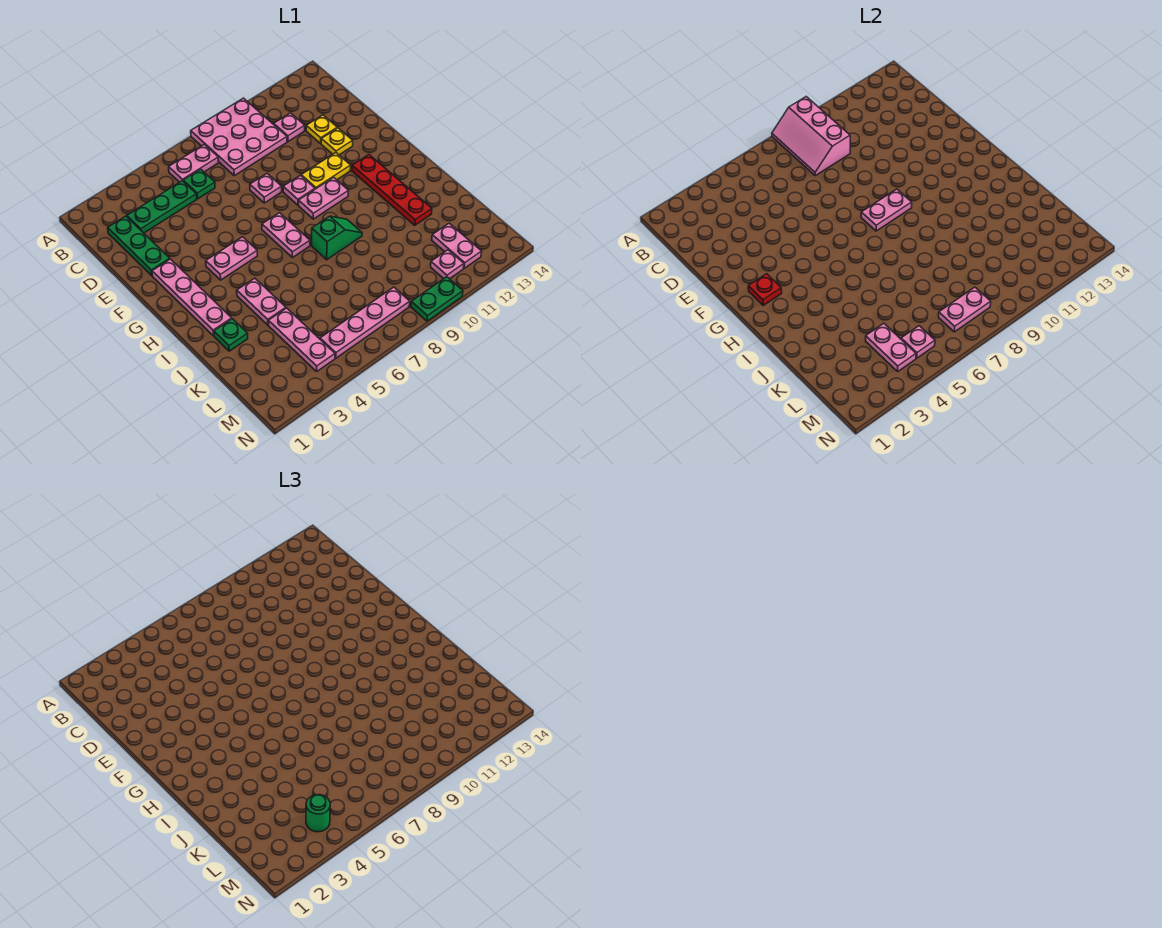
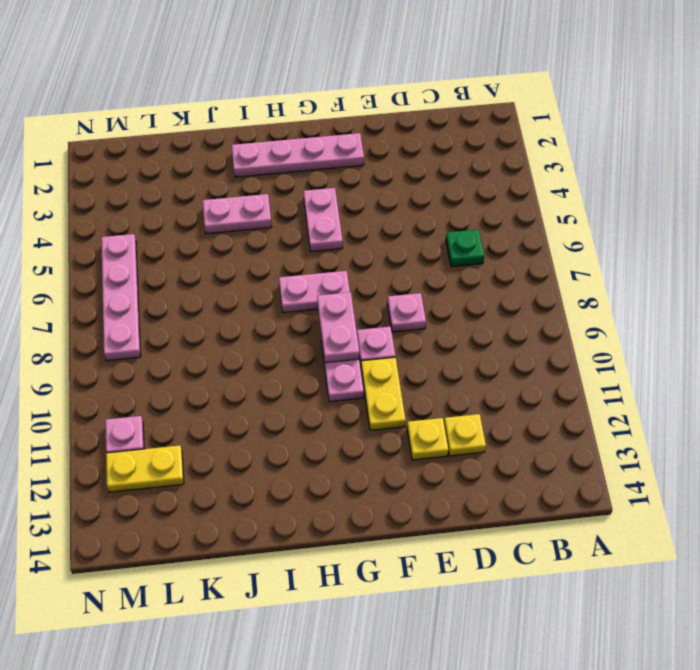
yellow 1x2 plate [106,446,184,492] -> pink 1x2 plate [432,223,482,268]
none -> pink 3x3 plate [191,98,287,176]
none -> pink 1x2 plate [169,144,219,182]
none -> green 1x3 plate [108,216,170,276]
none -> green 1x3 plate [127,181,197,233]

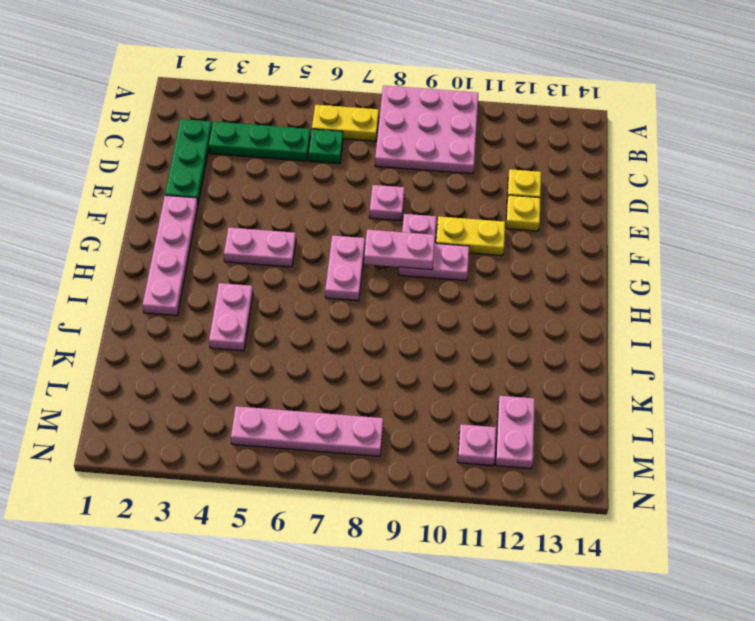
yellow 1x2 plate [312,105,379,141] -> pink 1x2 plate [169,144,219,182]
none -> pink 1x1 plate [274,113,305,142]
none -> red 1x4 plate [352,155,432,225]
none -> green 1x2 slope [312,216,362,260]
none -> green 1x1 plate [214,319,248,351]

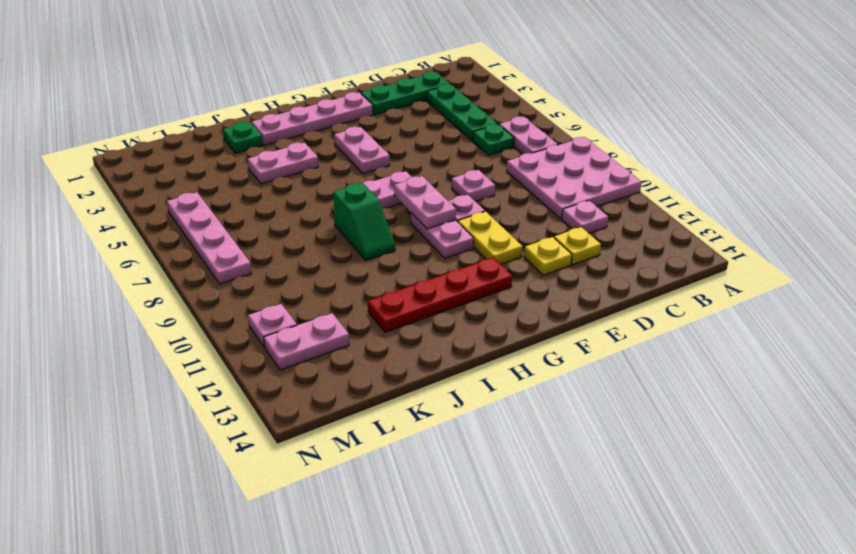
none -> pink 1x3 plate [269,308,335,371]
none -> green 1x2 plate [411,277,463,321]
none -> pink 2x3 slope [772,97,850,176]
none -> red 1x1 plate [748,274,782,305]

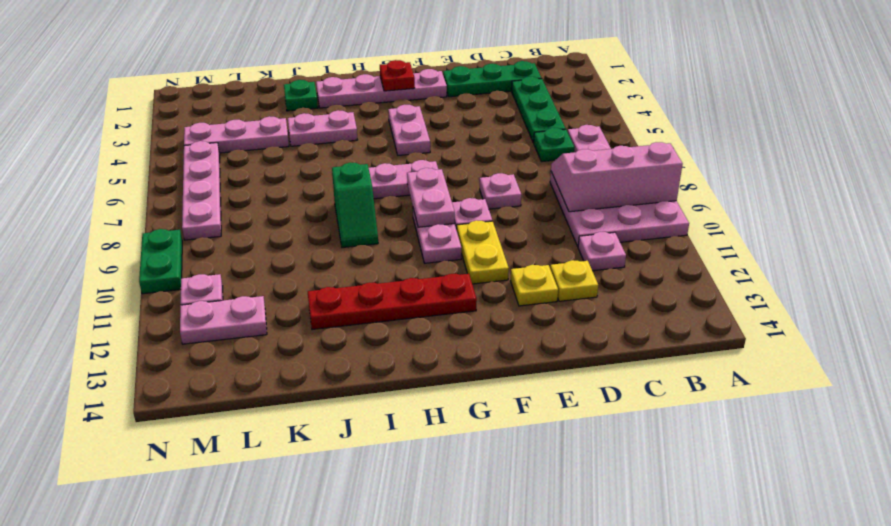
none -> pink 1x2 plate [866,323,916,371]
none -> pink 1x1 plate [901,326,935,358]
none -> pink 1x2 plate [939,287,991,332]
none -> green 1x1 round brick [306,795,330,832]

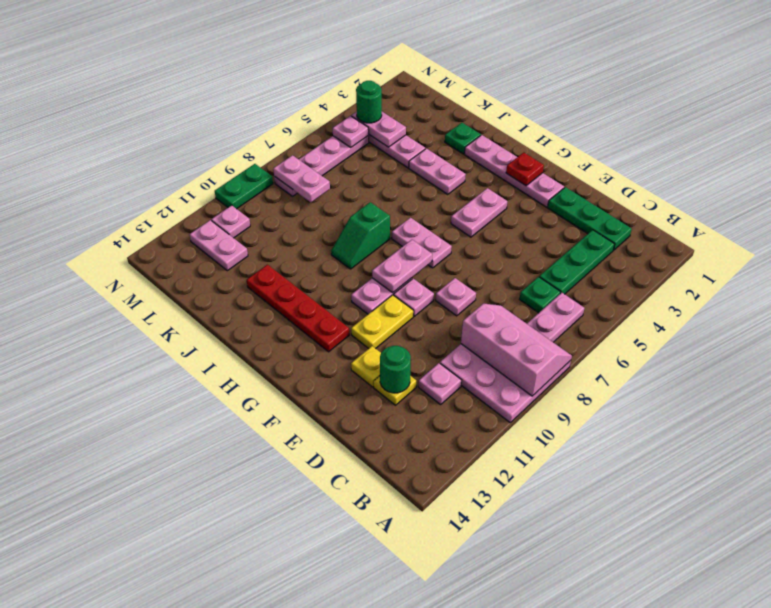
green 1x1 round brick [380,346,411,393] -> none
pink 1x2 plate [273,155,330,202] -> pink 1x2 plate turned to [939,287,991,332]

